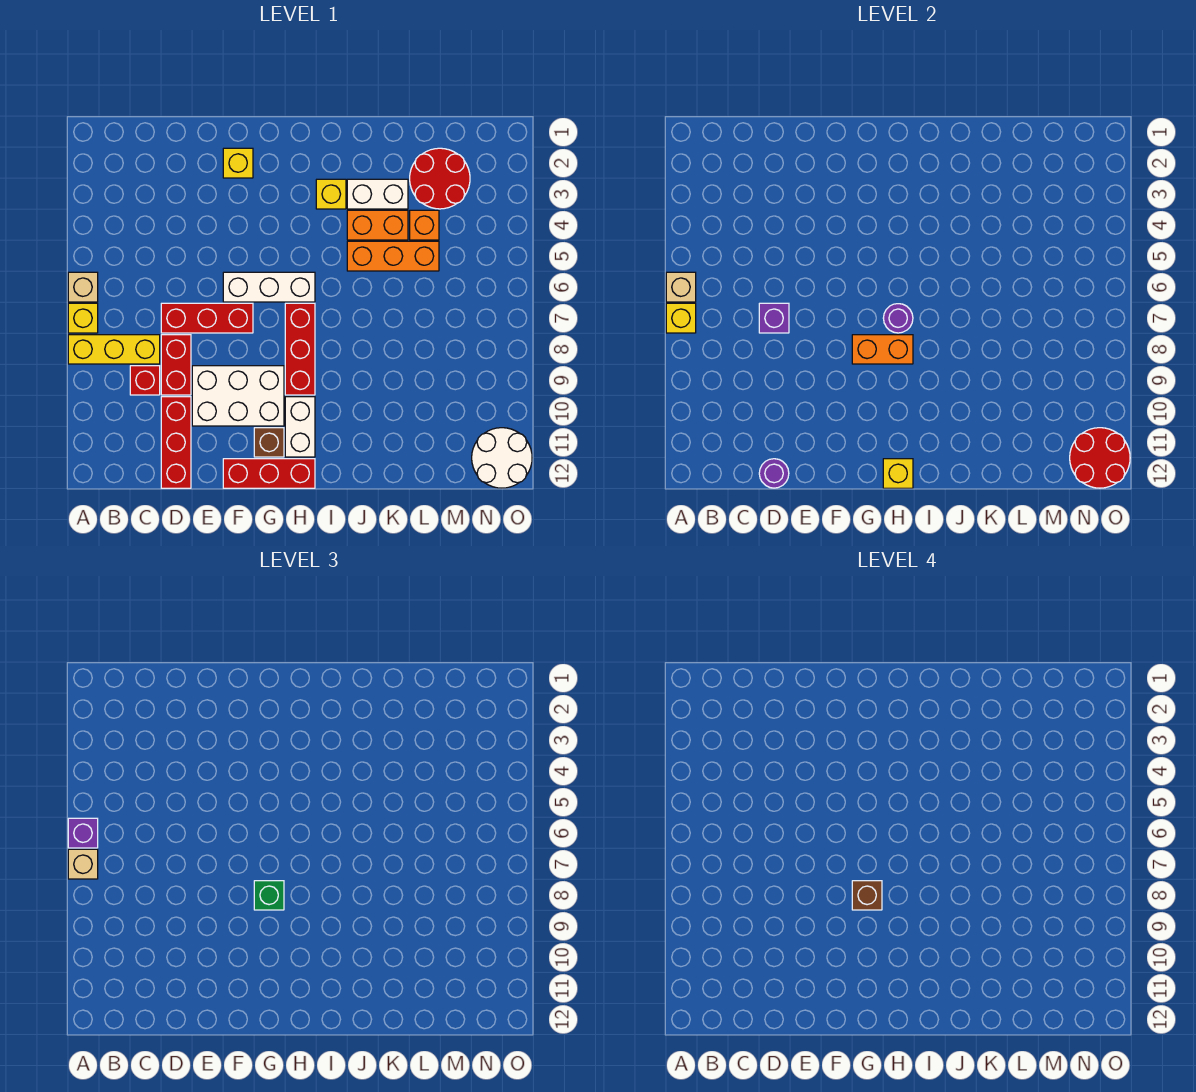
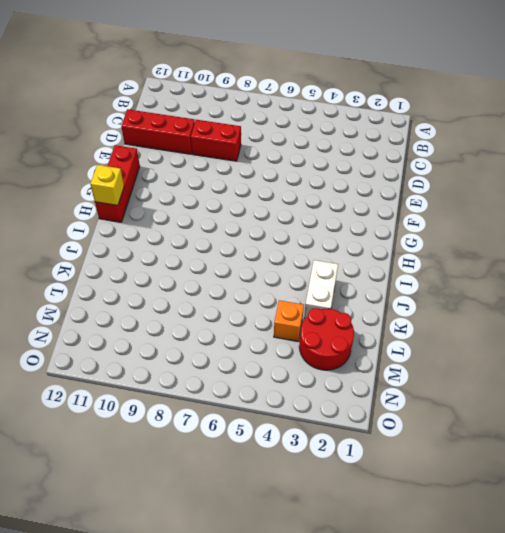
none -> tan 1x1 brick [68,272,98,302]
none -> yellow 1x1 brick [68,303,98,333]
none -> yellow 1x3 brick [68,335,160,364]
none -> red 1x1 brick [130,366,160,395]

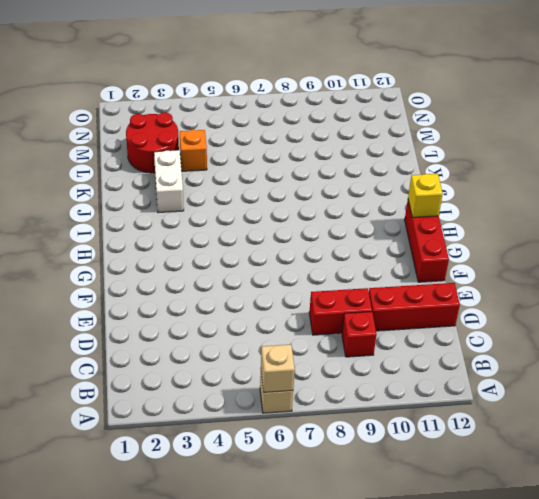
none -> yellow 1x1 brick [68,303,98,333]
none -> yellow 1x3 brick [68,335,160,364]
none -> red 1x3 brick [161,303,253,333]
none -> white 2x3 brick [192,366,284,426]

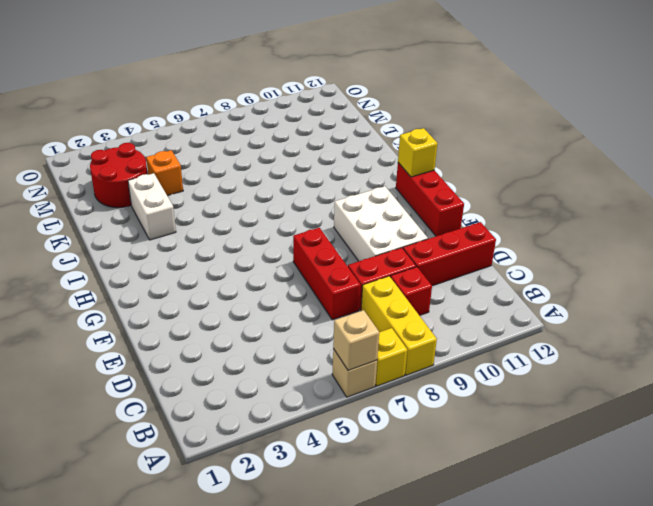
none -> yellow 1x1 brick [223,148,253,178]
none -> white 1x3 brick [223,272,315,302]
none -> brown 1x1 brick [254,428,284,457]
none -> red 1x3 brick [285,303,315,395]

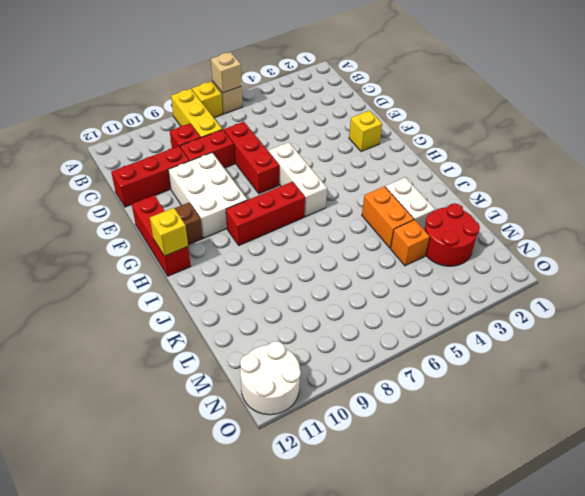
none -> white 1x2 brick [285,397,315,457]
none -> yellow 1x1 brick [316,179,346,209]
none -> orange 1x3 brick [347,241,439,271]
none -> yellow 1x1 brick [666,303,696,333]

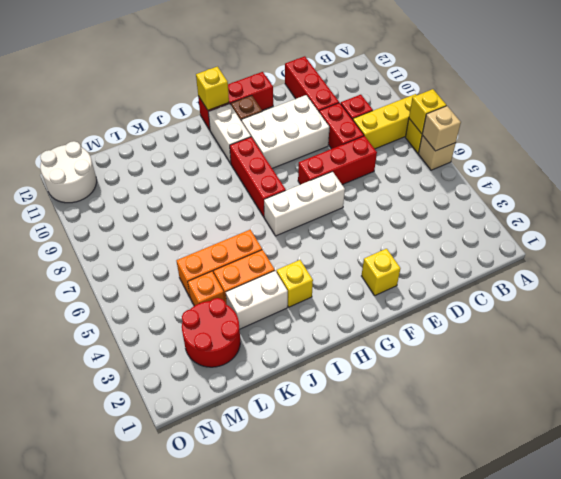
none -> purple 1x1 brick [759,303,789,333]
none -> purple 1x1 round brick [759,459,789,488]
none -> orange 1x2 brick [852,335,913,364]
none -> purple 1x1 round brick [883,304,913,333]

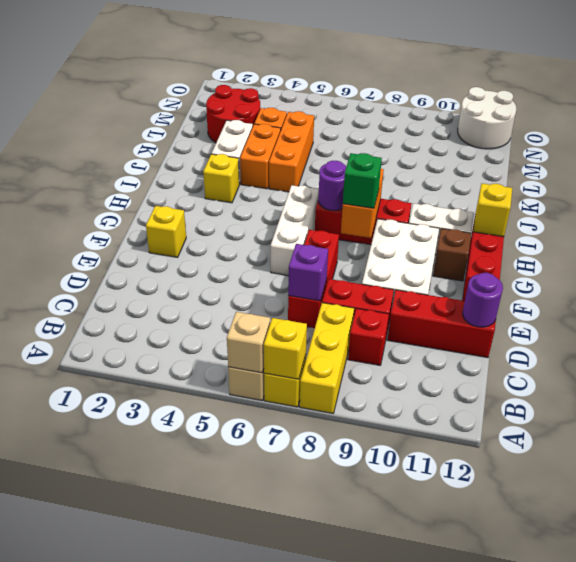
none -> red 2x2 round brick [1070,428,1130,488]
none -> purple 1x1 brick [68,818,98,848]
none -> tan 1x1 brick [68,849,98,879]
none -> brown 1x1 brick [852,881,882,910]

